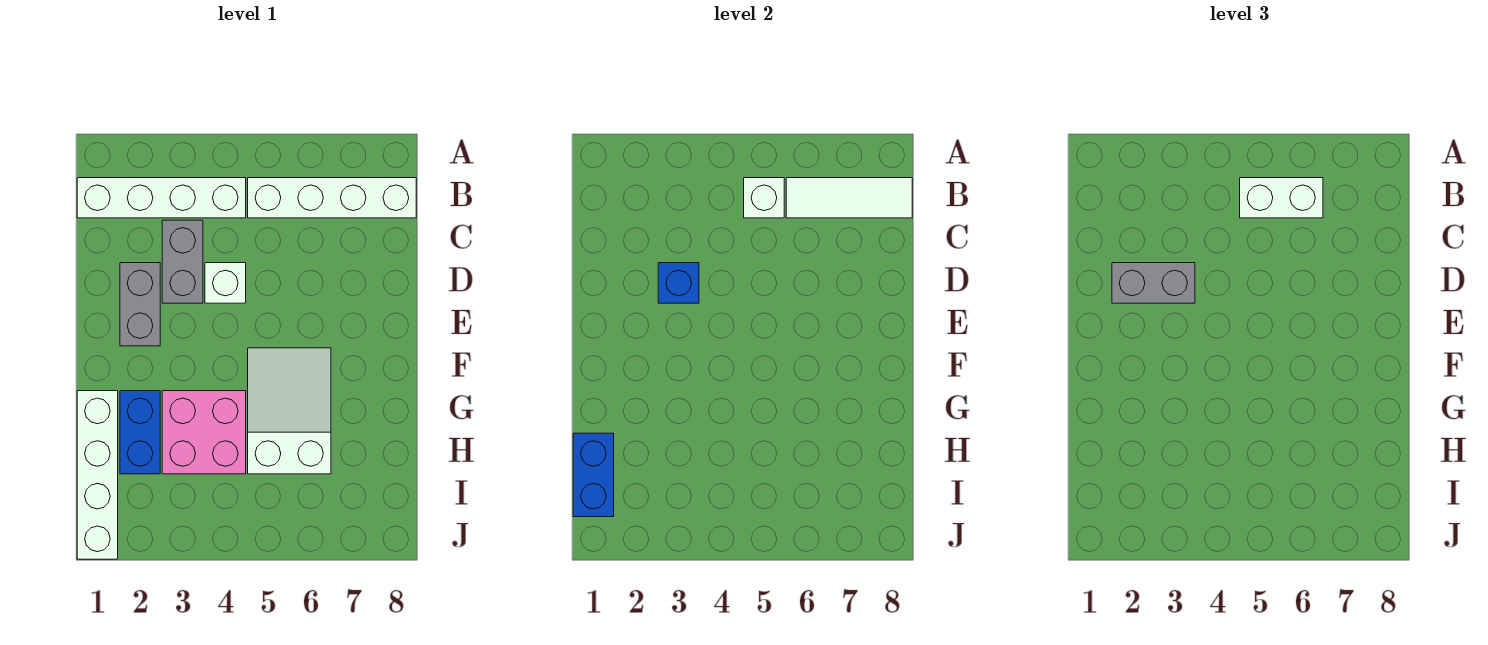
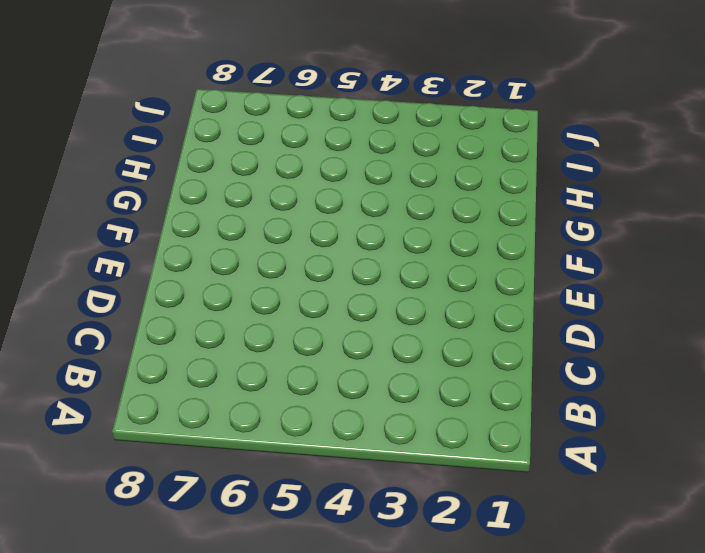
none -> white 1x4 brick [77,178,246,218]
none -> white 1x4 brick [248,178,416,218]
none -> grey 1x2 brick [162,220,203,303]

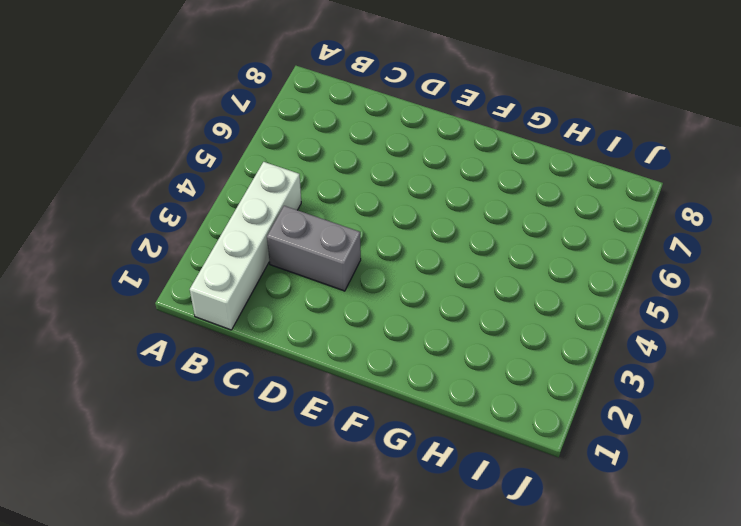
none -> white 1x4 brick [248,178,416,218]
none -> grey 1x2 brick [120,263,160,346]
none -> white 1x1 brick [205,263,246,303]

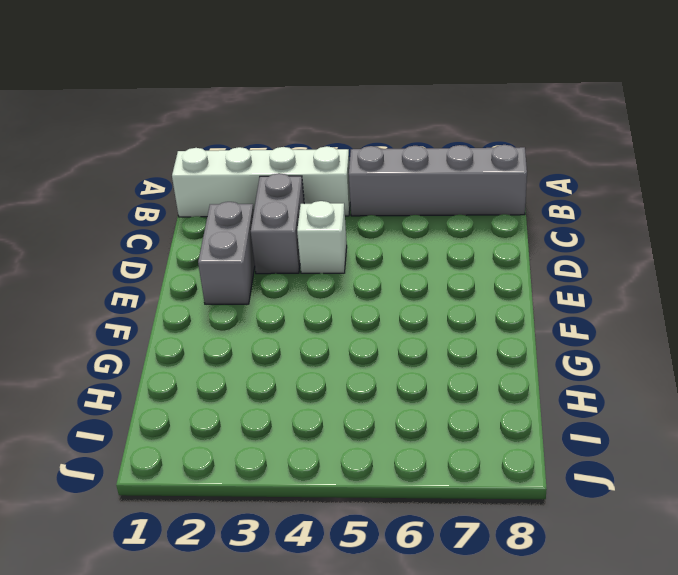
grey 1x4 brick [349,145,527,216] -> white 1x4 brick [248,178,416,218]
none -> white 2x3 slope [248,348,331,474]
none -> white 1x4 brick [77,391,118,559]
none -> blue 1x2 brick [120,391,160,474]

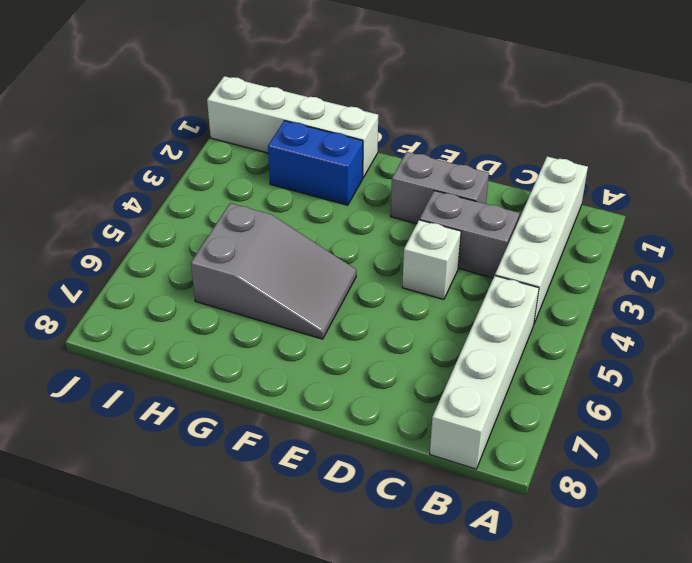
grey 2x3 slope [191,203,356,339] -> white 2x3 slope [248,348,331,474]
none -> pink 2x2 brick [162,391,246,474]
none -> white 1x1 brick [744,178,784,218]
none -> white 1x3 tile [786,178,912,218]

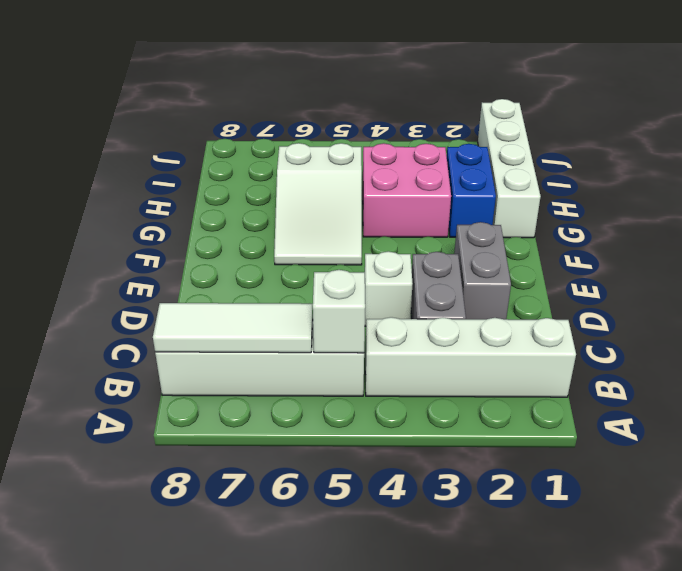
none -> blue 1x1 brick [658,263,699,303]
none -> blue 1x2 brick [573,433,614,517]
none -> white 1x2 brick [1240,178,1323,218]

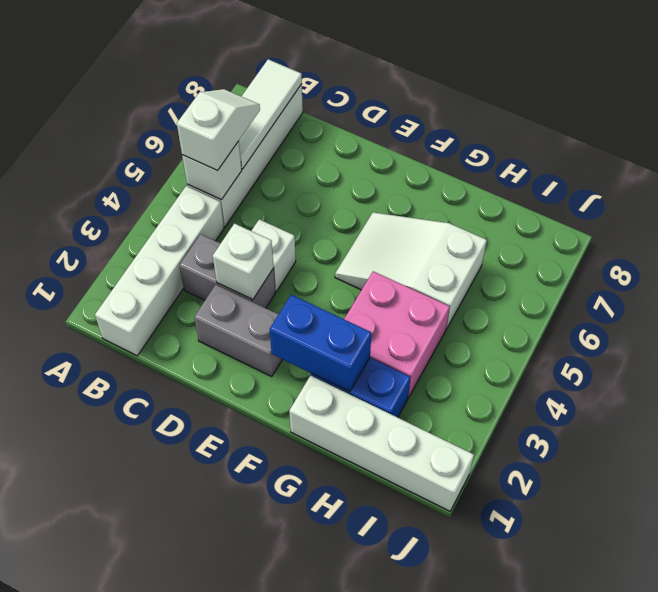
white 1x2 slope [177,89,260,171] -> white 1x2 brick [1240,178,1323,218]
white 1x1 brick [213,224,274,300] -> blue 1x1 brick [658,263,699,303]
blue 1x2 brick [270,295,371,392] -> blue 1x2 brick moved to [573,433,614,517]
none -> grey 1x2 brick [1112,263,1195,303]

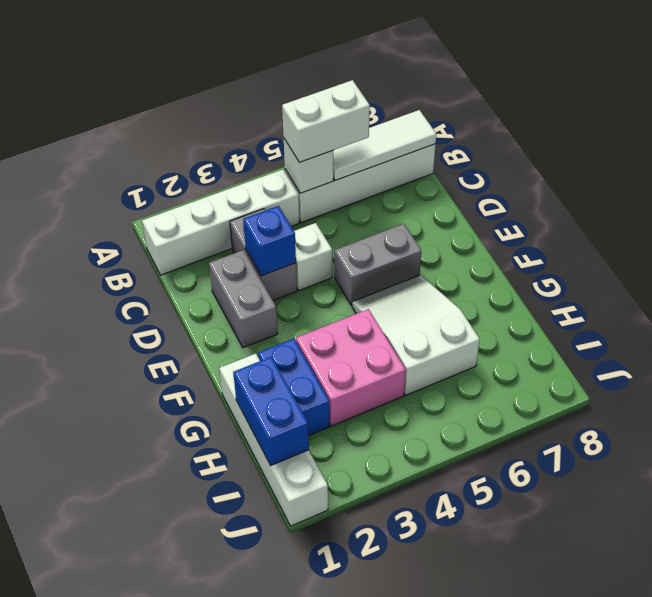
grey 1x2 brick [335,224,421,305] -> grey 1x2 brick moved to [1112,263,1195,303]

